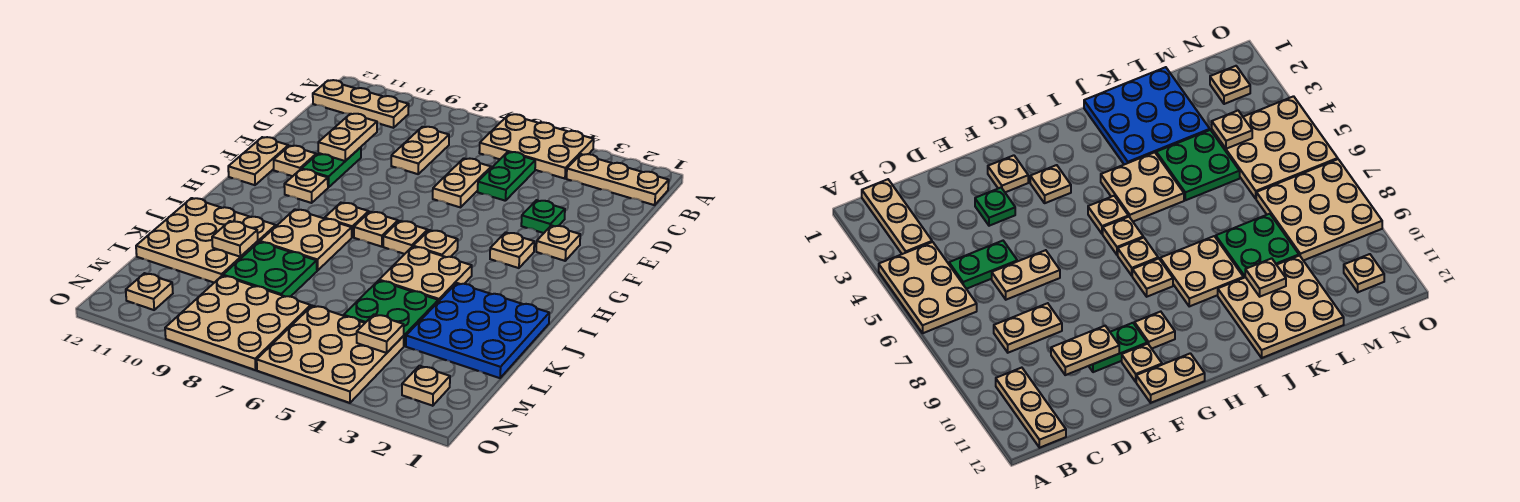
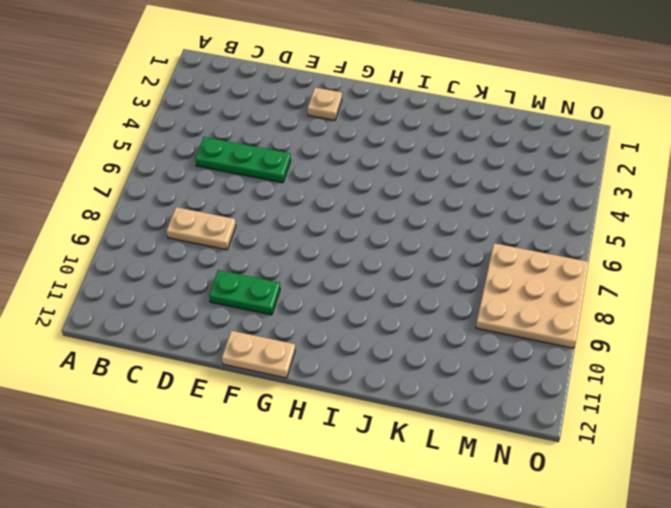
green 1x3 plate [195,137,291,183] -> green 1x2 plate [478,152,535,201]
none -> tan 2x3 plate [479,114,594,179]
none -> tan 1x3 plate [567,154,669,205]
none -> tan 1x3 plate [313,80,409,128]
none -> tan 1x2 plate [433,158,491,207]

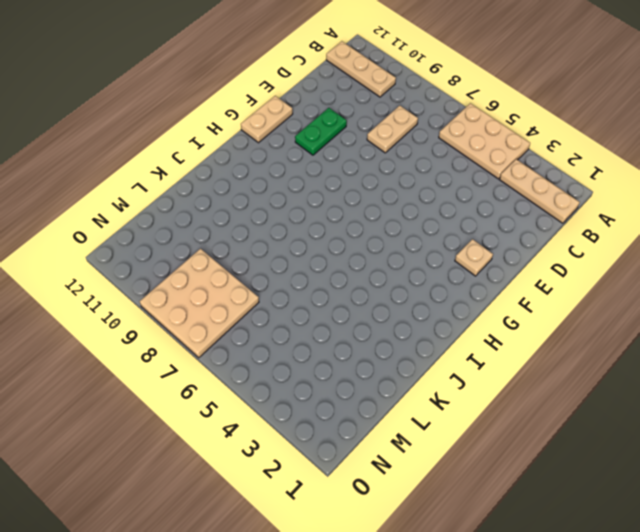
none -> green 1x2 plate [478,152,535,201]
none -> tan 1x2 plate [433,158,491,207]
none -> green 1x1 plate [521,200,565,233]
none -> tan 1x1 plate [274,146,316,176]

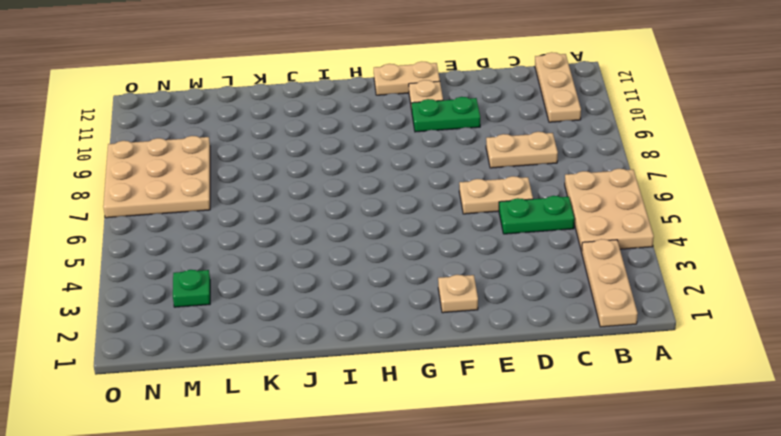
green 1x1 plate [173,270,210,307] -> green 1x1 plate moved to [521,200,565,233]
none -> tan 1x1 plate [490,232,534,268]
none -> tan 1x1 plate [284,169,328,203]
none -> tan 1x1 plate [413,230,458,257]
none -> tan 1x1 plate [383,221,428,254]

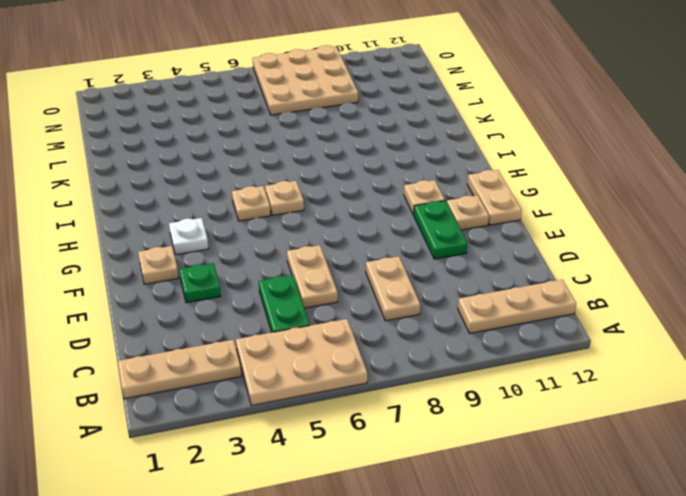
white 1x1 plate [169,218,209,255] -> tan 1x1 plate [490,232,534,268]
none -> tan 1x1 plate [354,212,398,247]
none -> tan 1x1 plate [325,203,369,237]
none -> tan 2x2 plate [379,247,472,302]
none -> tan 2x2 plate [260,209,352,271]

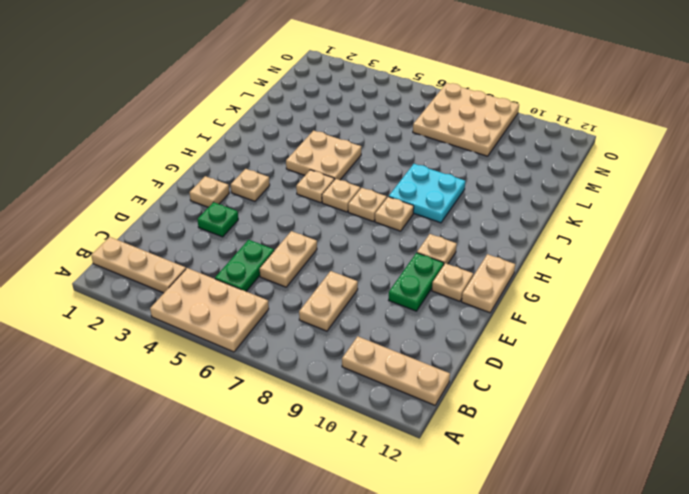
cyan 2x2 plate [389,164,465,223] -> tan 2x2 plate [260,209,352,271]
none -> blue 3x3 plate [406,283,549,378]
none -> tan 3x3 plate [136,198,276,283]
none -> green 2x2 plate [344,281,438,346]
none -> green 2x2 plate [223,242,317,297]

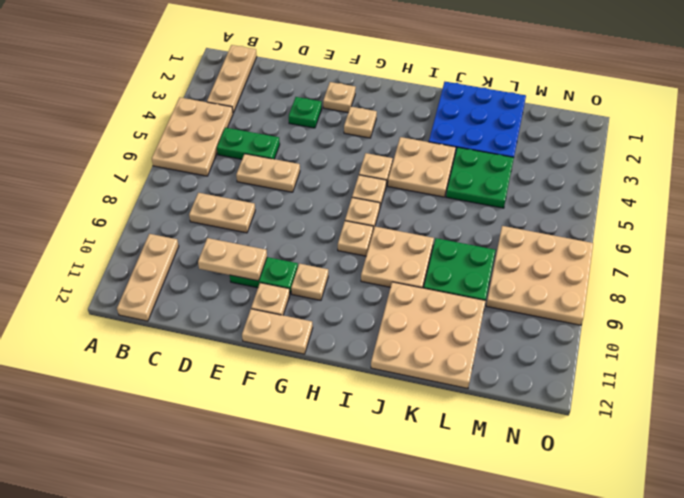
none -> tan 3x3 plate [257,306,404,403]
none -> tan 1x1 plate [402,366,450,406]
none -> tan 1x1 plate [126,273,173,310]
none -> tan 1x1 plate [212,221,258,257]

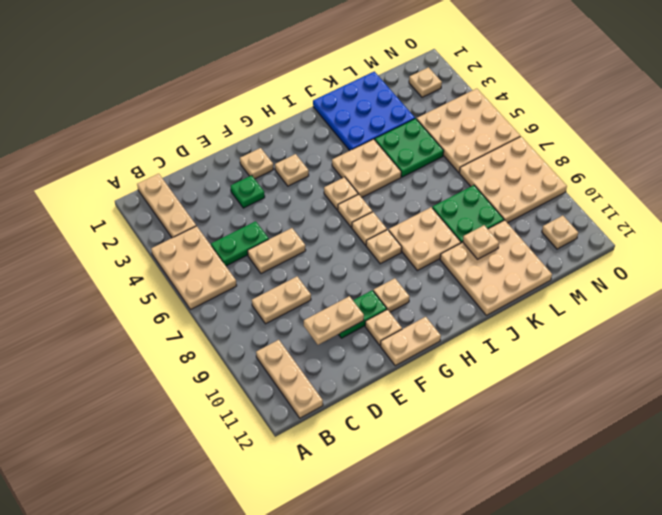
none -> tan 1x1 plate [357,314,404,353]

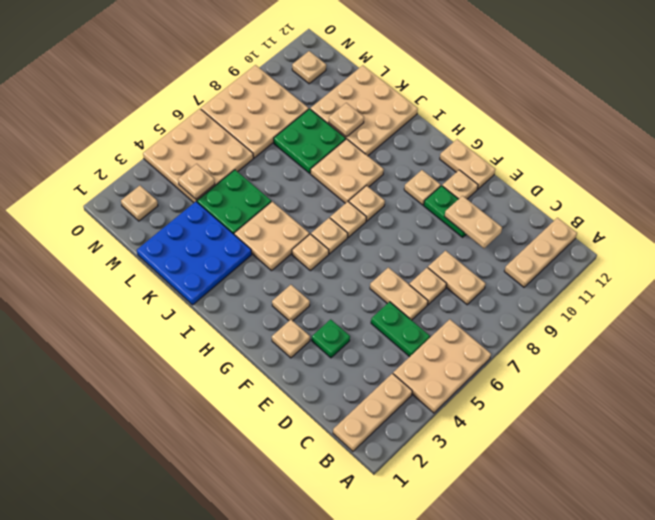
tan 1x1 plate [409,267,447,305] -> none

